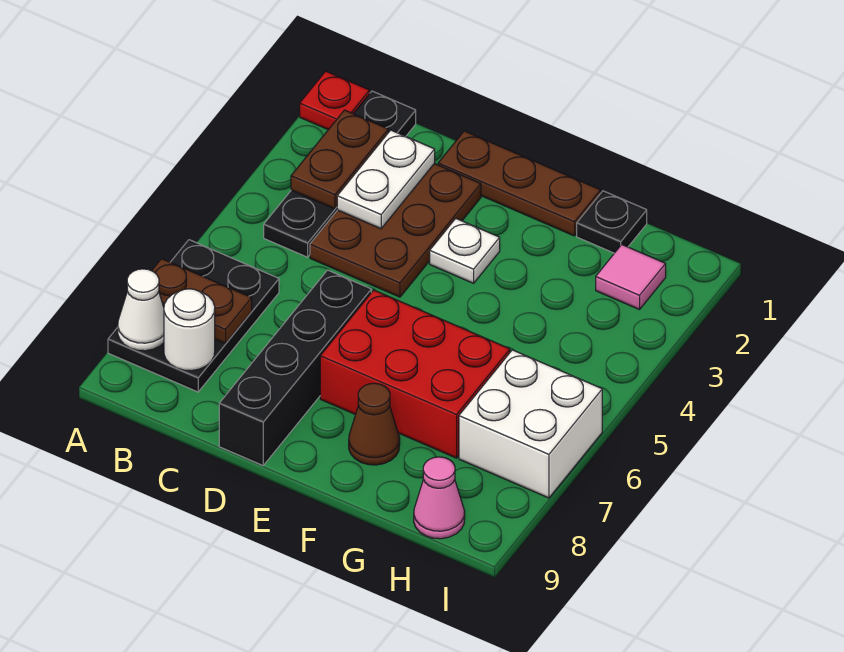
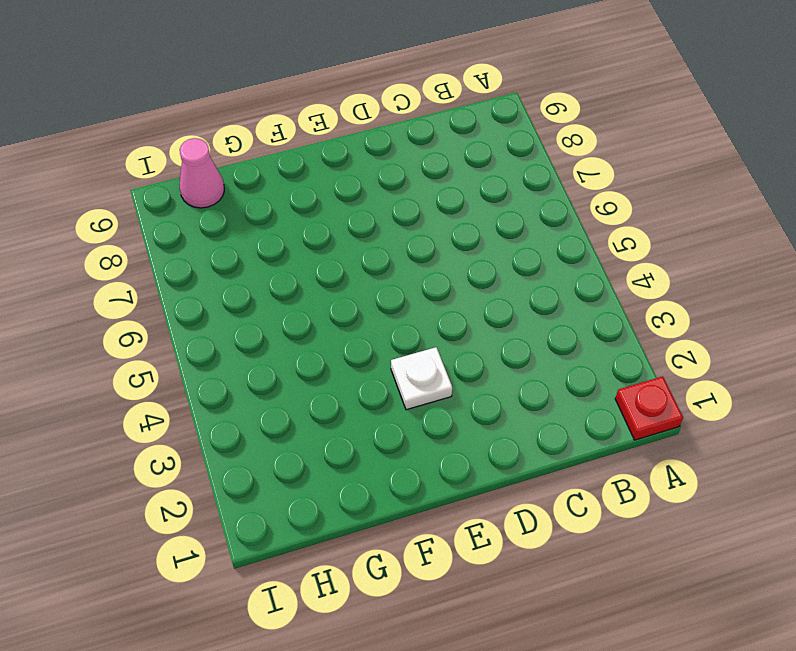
none -> black 2x3 plate [108,240,279,392]
none -> black 1x4 plate [264,91,416,257]
none -> brown 2x3 plate [310,164,481,297]

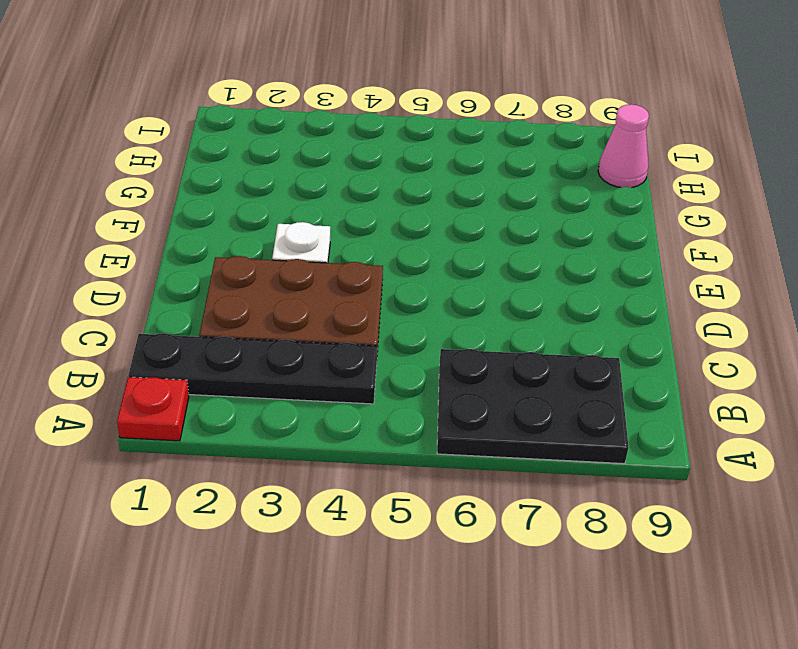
none -> brown 1x3 plate [438,131,601,236]
none -> black 1x4 brick [219,270,371,465]
none -> red 2x3 brick [320,290,510,458]

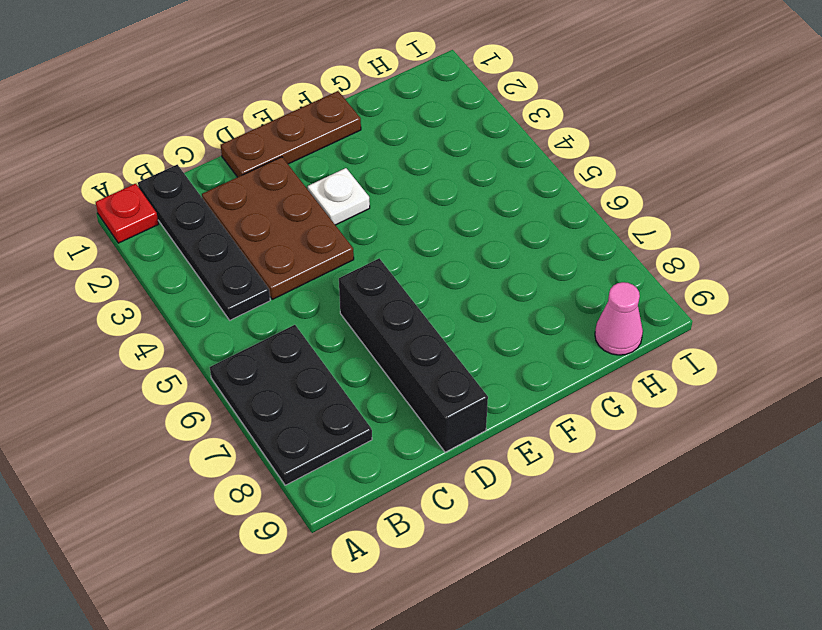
none -> red 2x3 brick [320,290,510,458]
none -> brown 1x1 cone [349,383,400,465]
none -> black 1x1 plate [577,191,647,253]

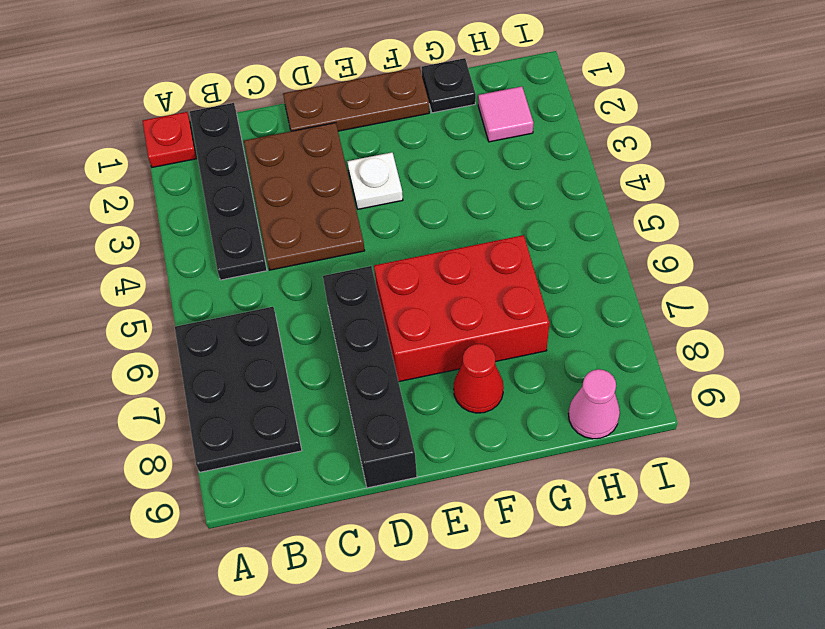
red 1x1 cone [454,344,504,413] -> brown 1x1 cone [349,383,400,465]
none -> white 2x2 brick [459,350,602,498]
none -> brown 1x2 plate [152,259,252,344]
none -> white 1x1 cone [118,269,164,351]

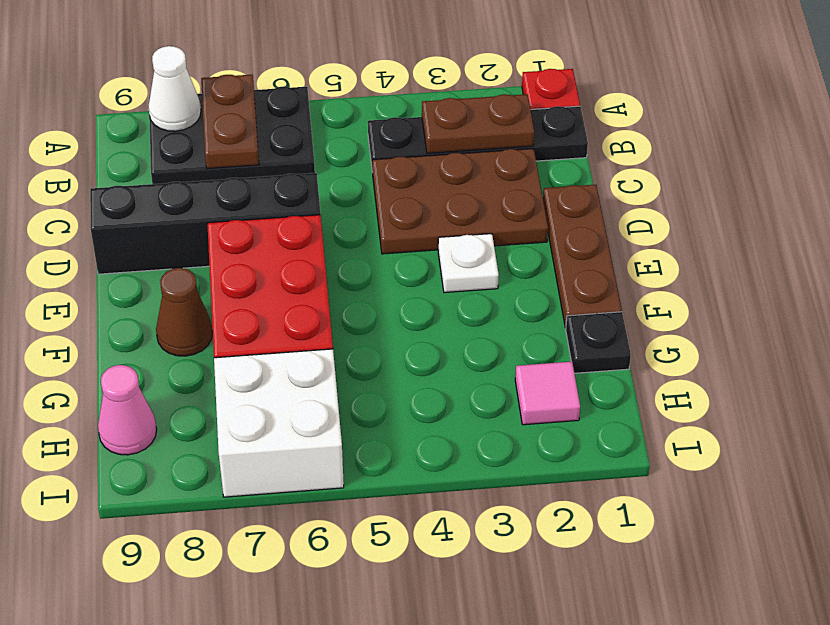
none -> white 1x1 round brick [164,289,215,371]
none -> white 1x2 plate [337,130,435,229]

